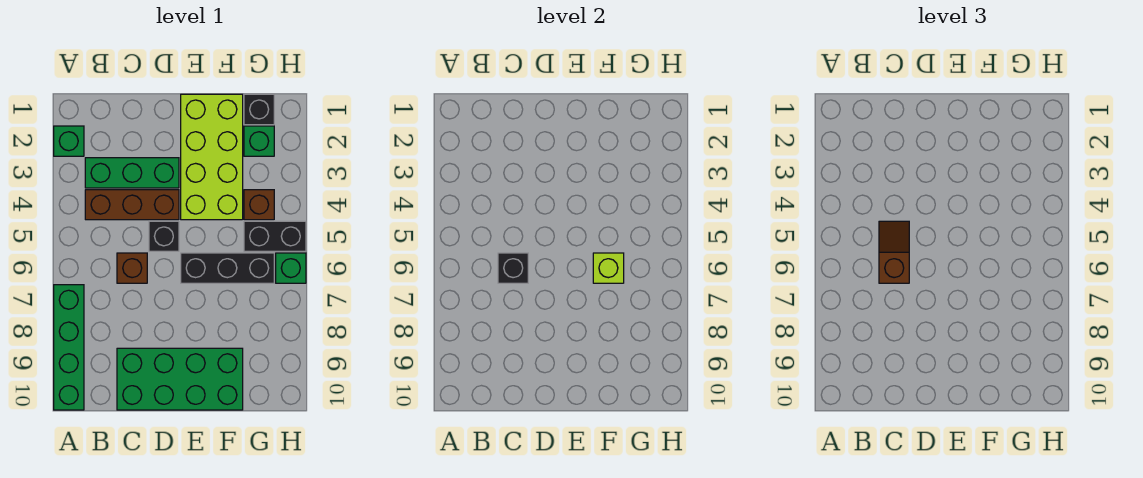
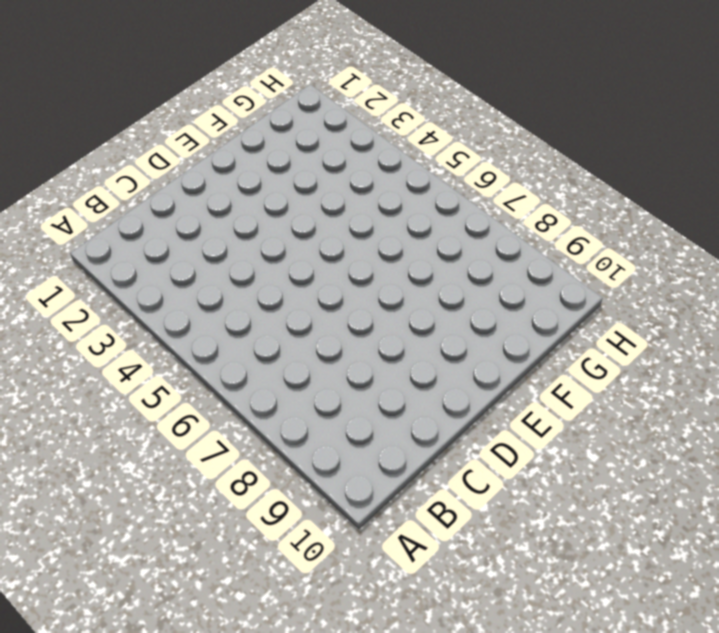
none -> green 1x1 brick [54,126,84,156]
none -> green 1x4 brick [54,285,84,410]
none -> green 1x3 brick [85,158,179,188]

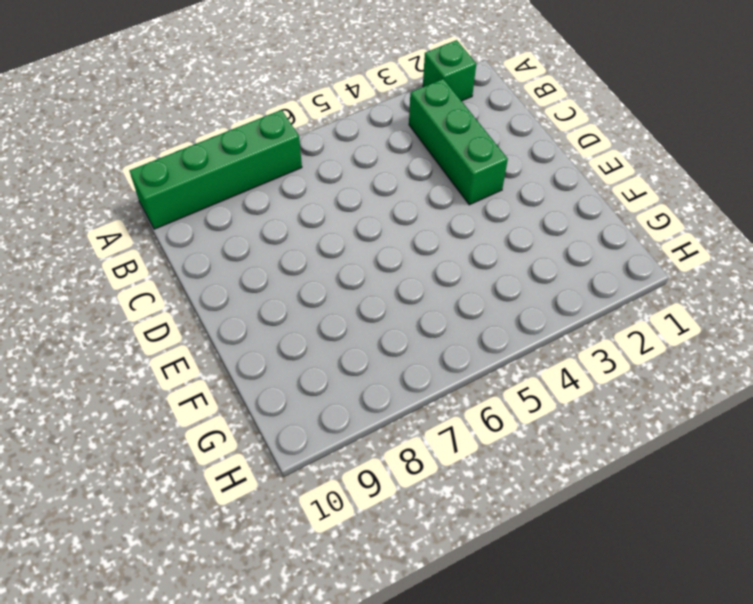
none -> brown 1x3 brick [85,190,179,220]
none -> brown 1x1 brick [117,253,147,283]
none -> green 2x4 brick [117,348,243,410]

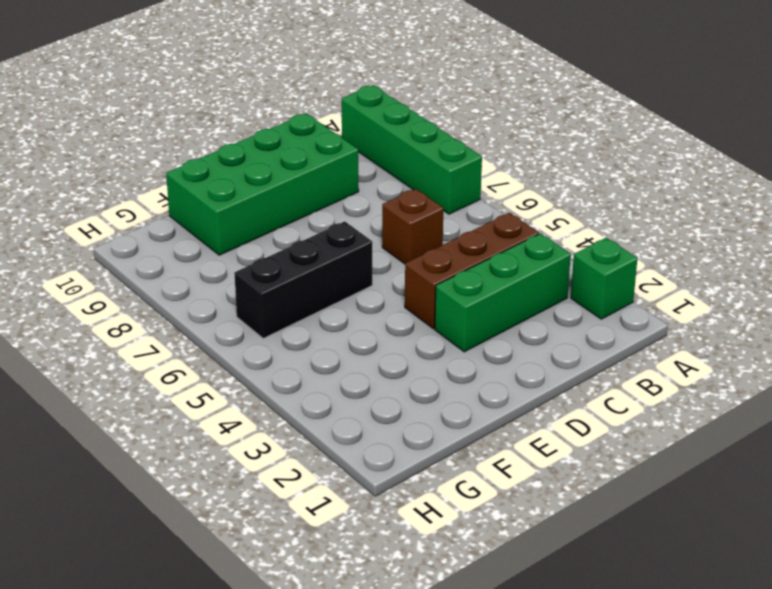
none -> black 1x1 brick [149,221,179,251]
none -> lime 2x4 brick [181,94,243,220]
none -> black 1x1 brick [244,94,274,125]

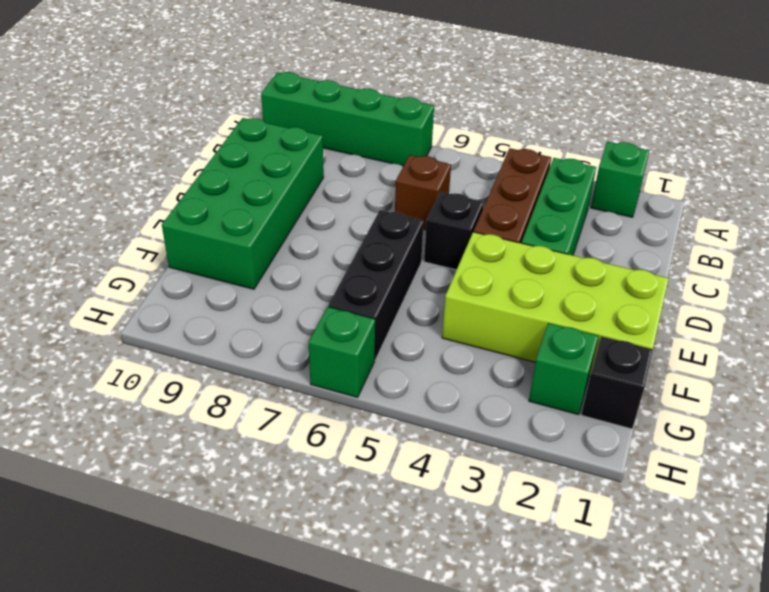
none -> brown 1x1 brick [244,190,274,220]
none -> black 1x2 brick [244,221,306,251]
none -> black 1x1 brick [498,253,528,283]

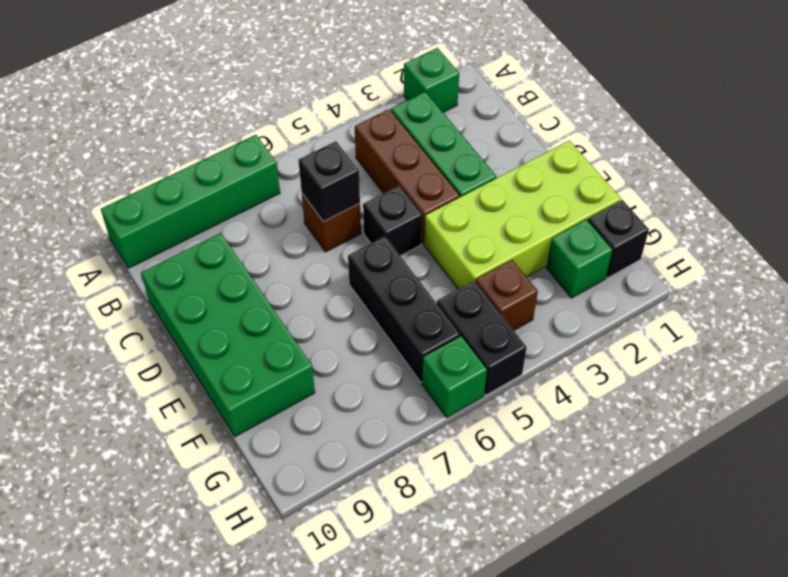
none -> lime 1x1 brick [593,253,624,283]
none -> brown 1x2 slope [879,221,909,283]

